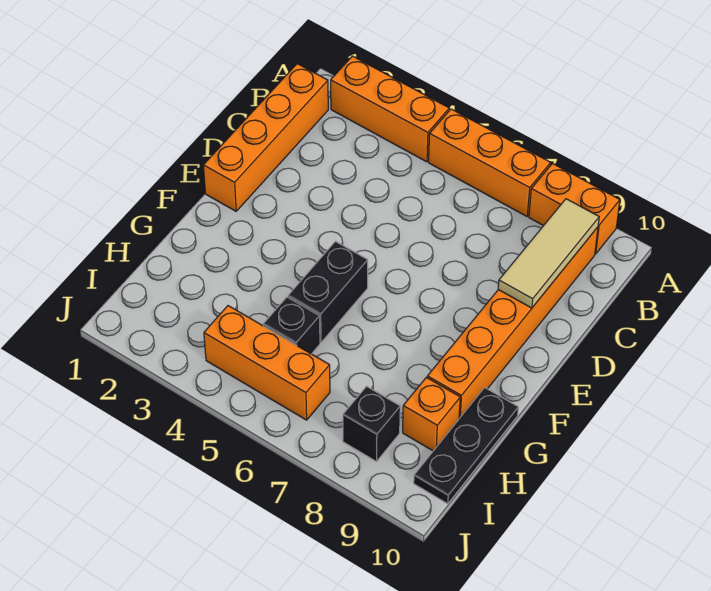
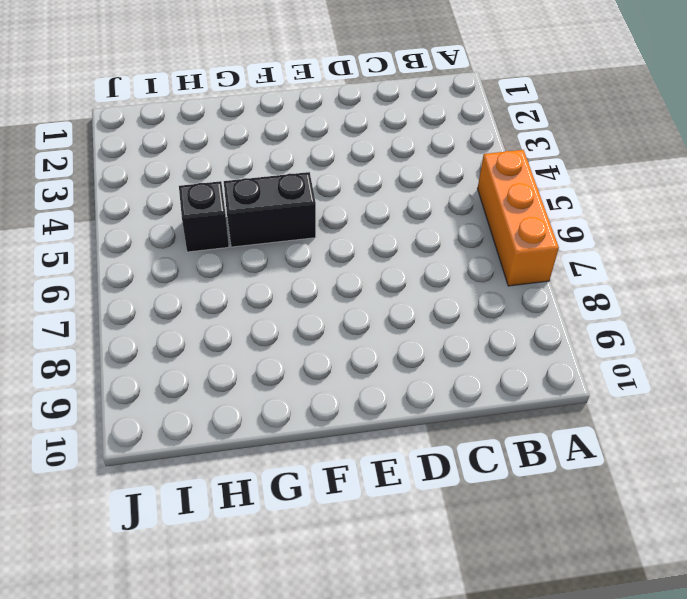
none -> orange 1x3 brick [331,56,449,162]
none -> orange 1x2 brick [529,164,620,254]
none -> orange 1x4 brick [203,64,328,211]

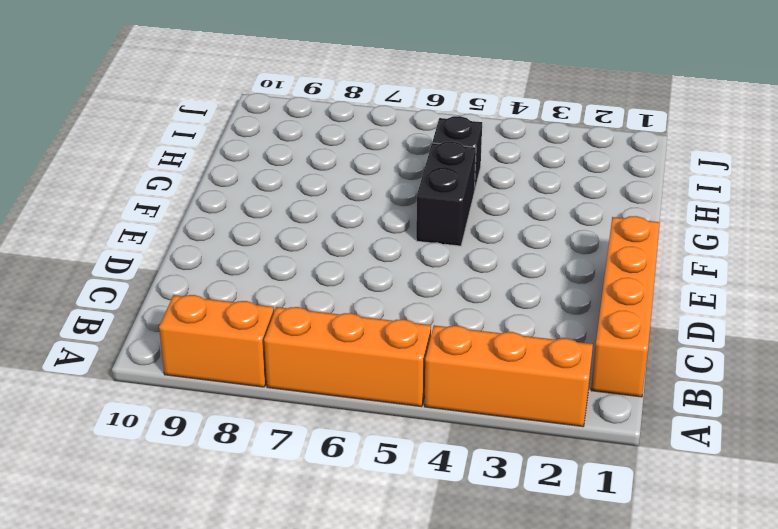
none -> orange 1x6 brick [427,227,598,419]
none -> black 1x3 plate [414,388,518,504]
none -> orange 1x1 brick [403,377,460,451]

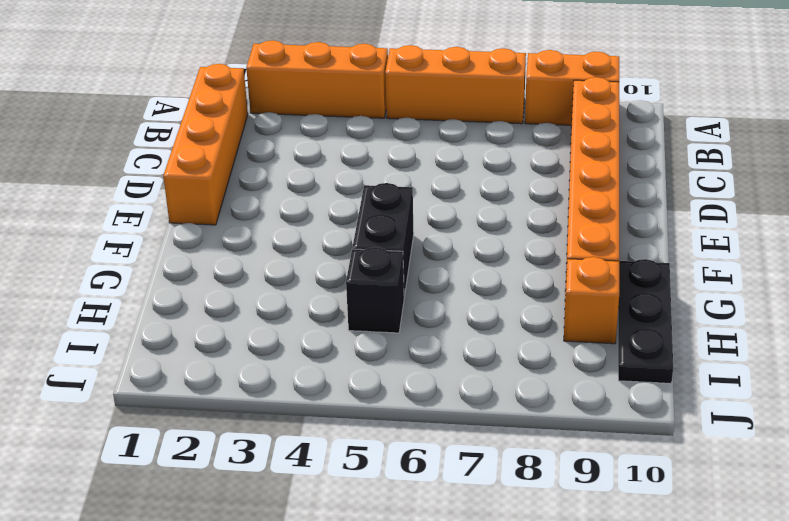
none -> orange 1x3 brick [204,306,330,420]
none -> black 1x1 brick [343,386,400,462]
none -> tan 1x3 tile [498,199,599,308]

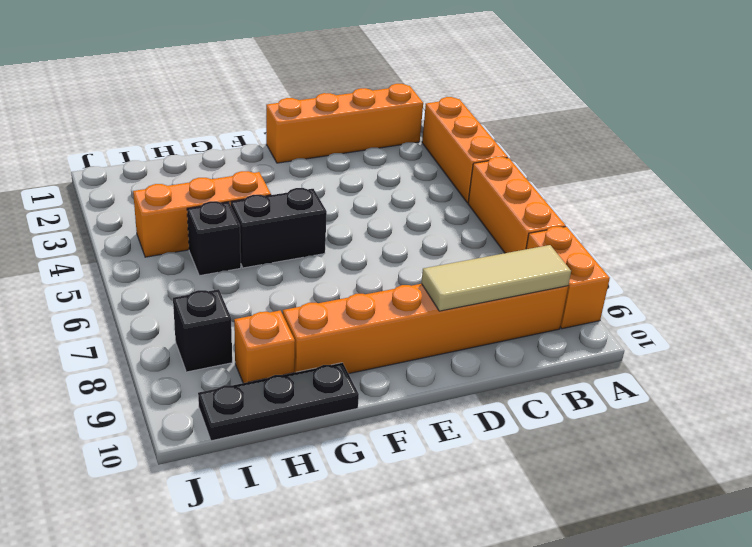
orange 1x3 brick [133,171,271,257] -> orange 1x3 brick turned to [204,306,330,420]

